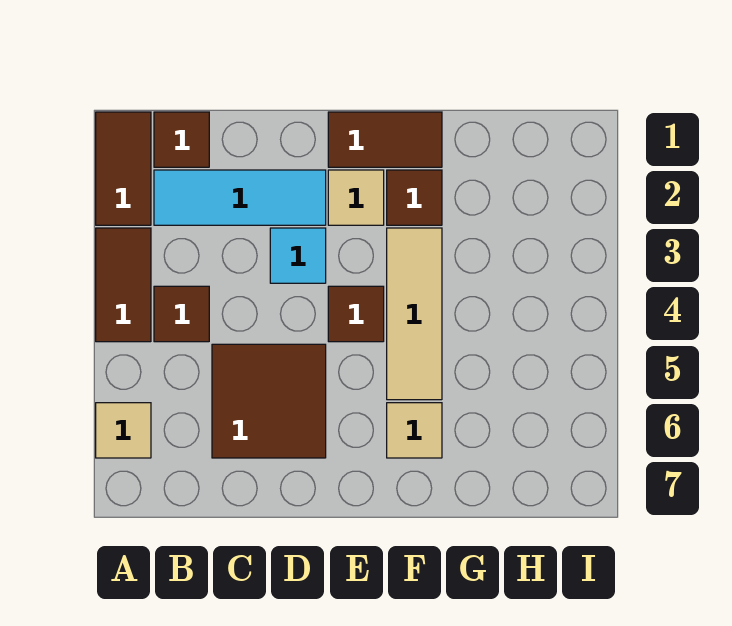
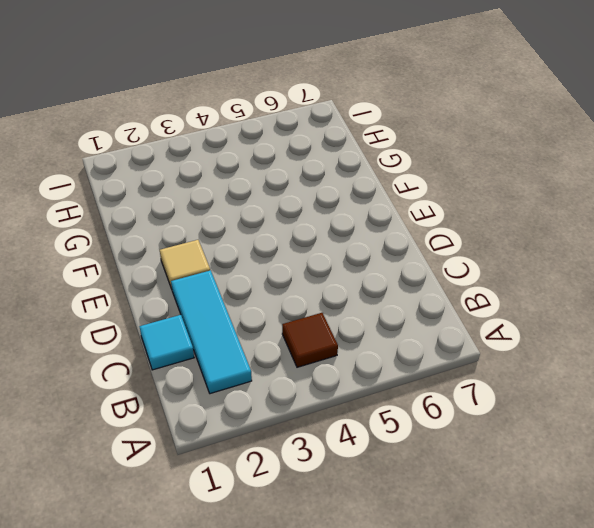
cyan 1x1 tile [139,315,194,370] -> cyan 1x1 tile moved to [270,228,326,283]
none -> brown 1x2 tile [96,112,151,225]
none -> brown 1x2 tile [96,228,151,342]
none -> tan 1x1 tile [96,403,151,458]

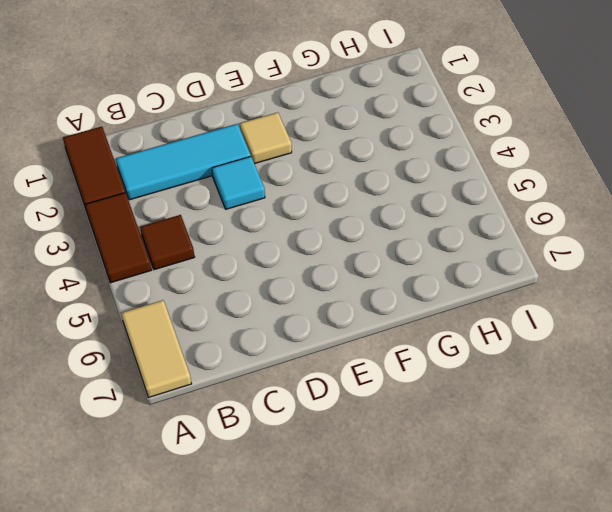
tan 1x2 tile [121,300,191,398] -> tan 1x1 tile [96,403,151,458]
none -> brown 1x1 tile [154,112,209,167]
none -> brown 2x2 tile [212,344,326,458]
none -> brown 1x2 tile [328,112,442,167]

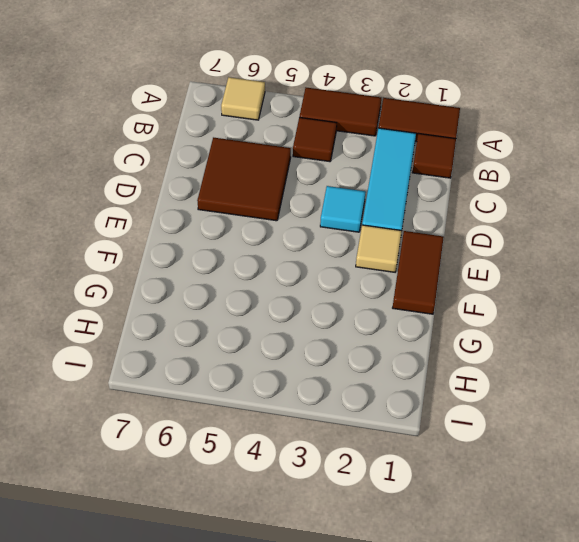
none -> brown 1x1 tile [328,286,384,342]
none -> brown 1x1 tile [387,170,442,225]
none -> tan 1x3 tile [387,228,442,400]

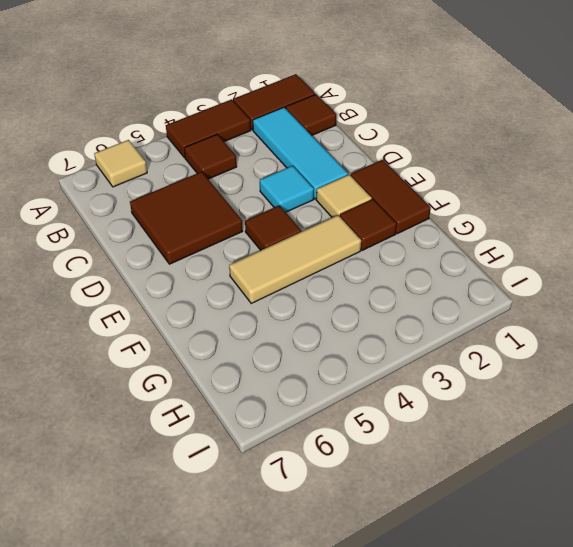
none -> tan 1x1 tile [387,403,442,458]

